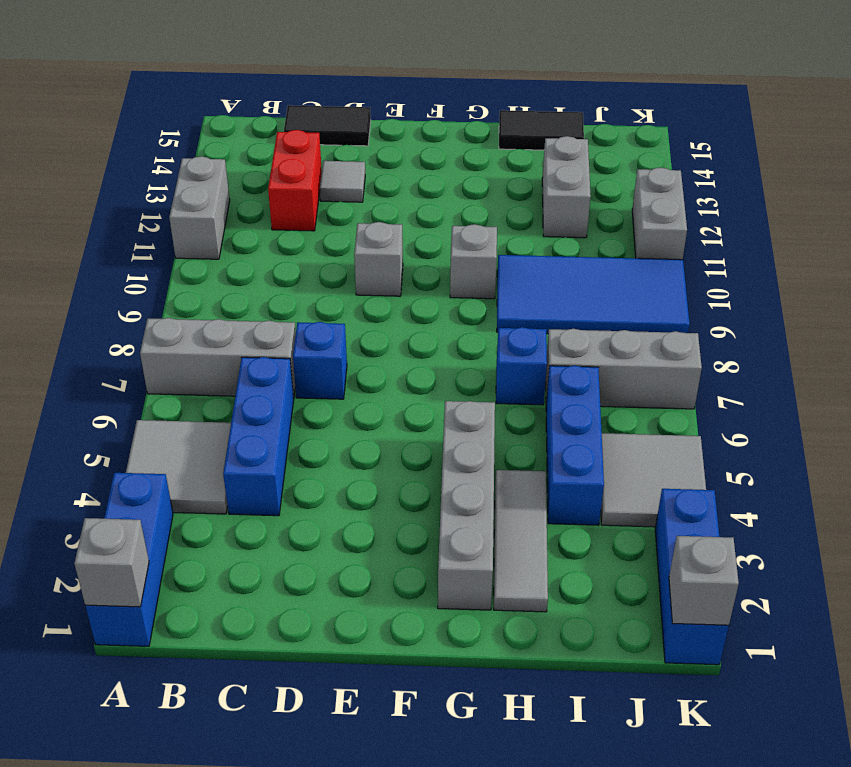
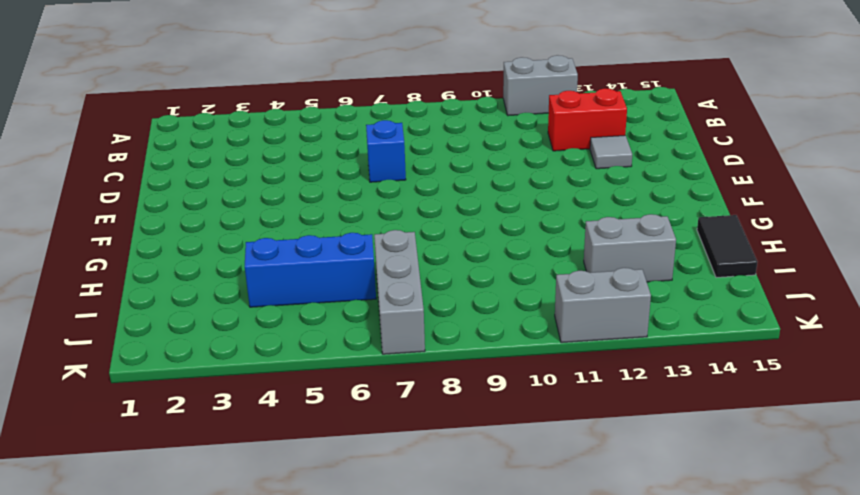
none -> blue 1x3 brick [85,473,173,646]
none -> grey 2x2 tile [126,420,231,514]
none -> grey 1x3 brick [140,318,296,397]

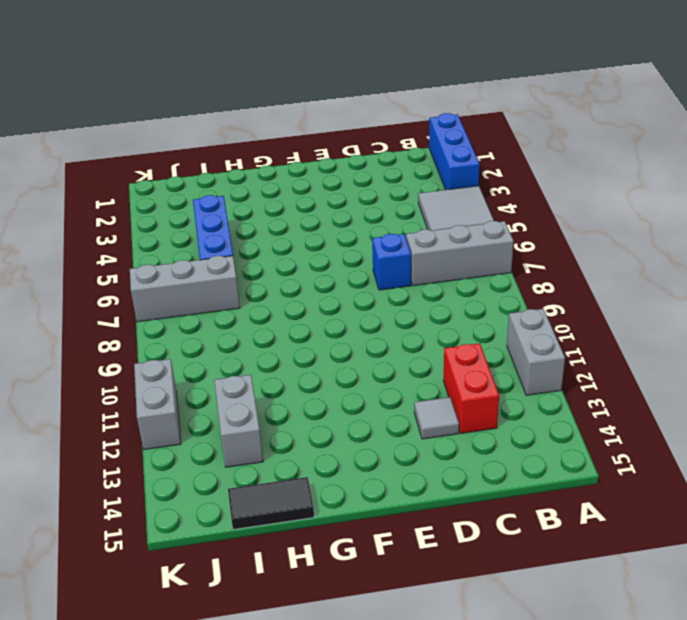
none -> blue 1x3 brick [223,357,294,516]
none -> black 1x2 tile [284,105,371,146]
none -> grey 1x1 brick [354,222,403,296]

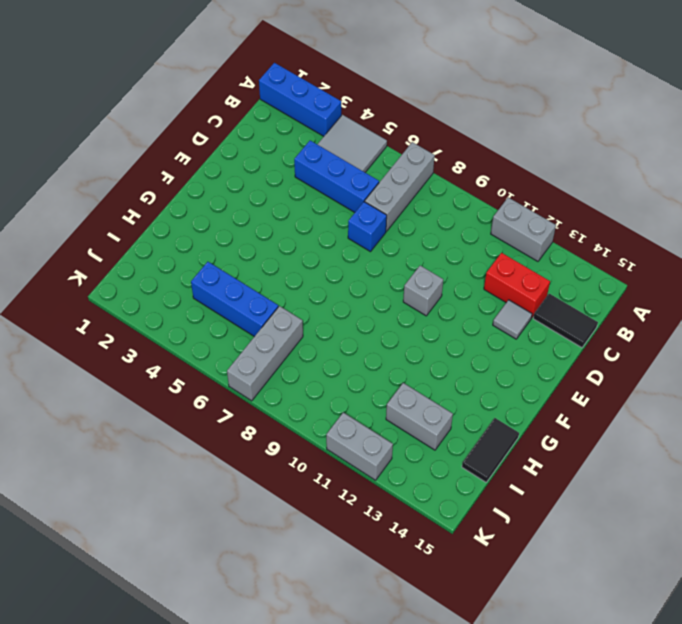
black 1x2 tile [533,294,598,348] -> black 1x2 tile turned to [284,105,371,146]
none -> grey 1x4 brick [438,401,495,610]
none -> grey 1x1 brick [450,224,497,299]
none -> grey 1x3 tile [494,470,548,612]

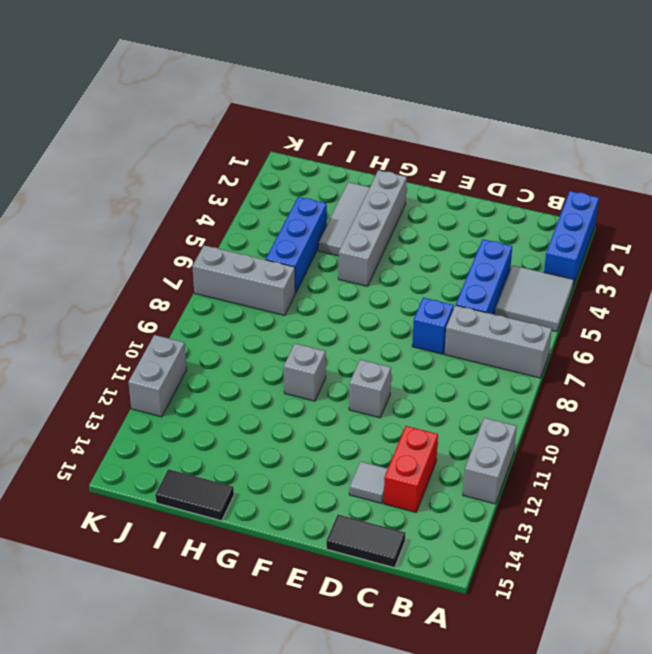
none -> blue 1x1 brick [496,327,547,405]
none -> blue 2x4 tile [497,255,689,334]
none -> grey 1x2 brick [542,136,591,238]

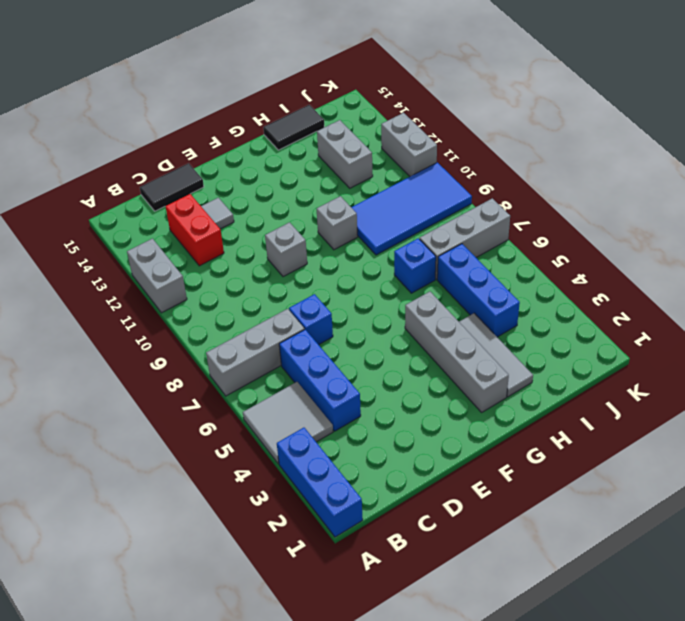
none -> grey 2x2 tile [601,433,706,527]
none -> blue 1x3 brick [655,489,729,665]
none -> grey 1x1 brick [74,518,149,607]

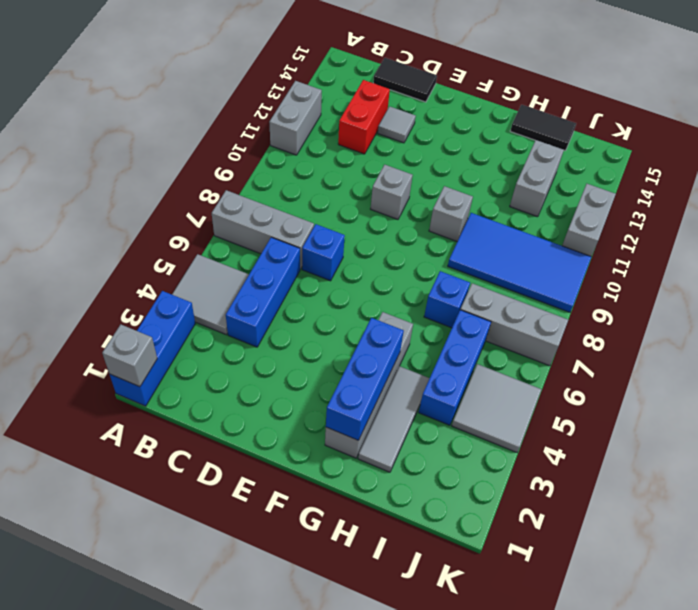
blue 1x3 brick [326,318,404,440] -> blue 1x3 brick moved to [655,489,729,665]
none -> grey 1x1 brick [669,536,739,625]

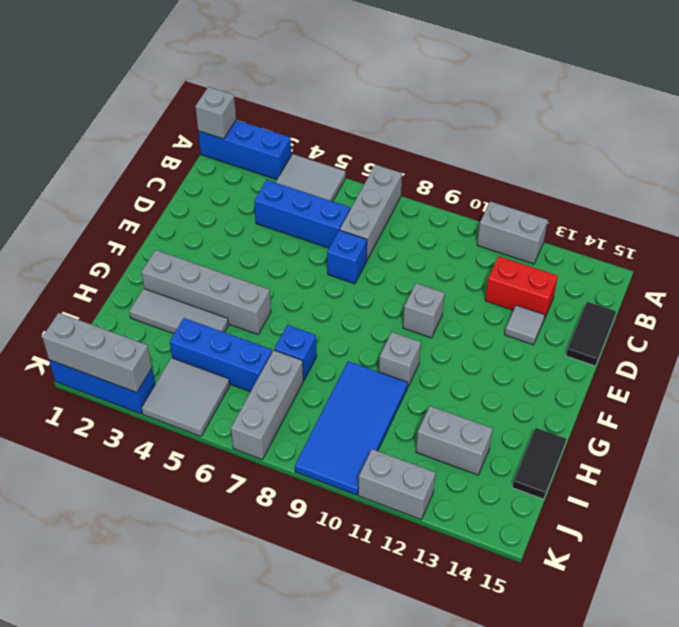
grey 1x3 brick [42,313,152,392] -> grey 1x1 brick [669,536,739,625]

